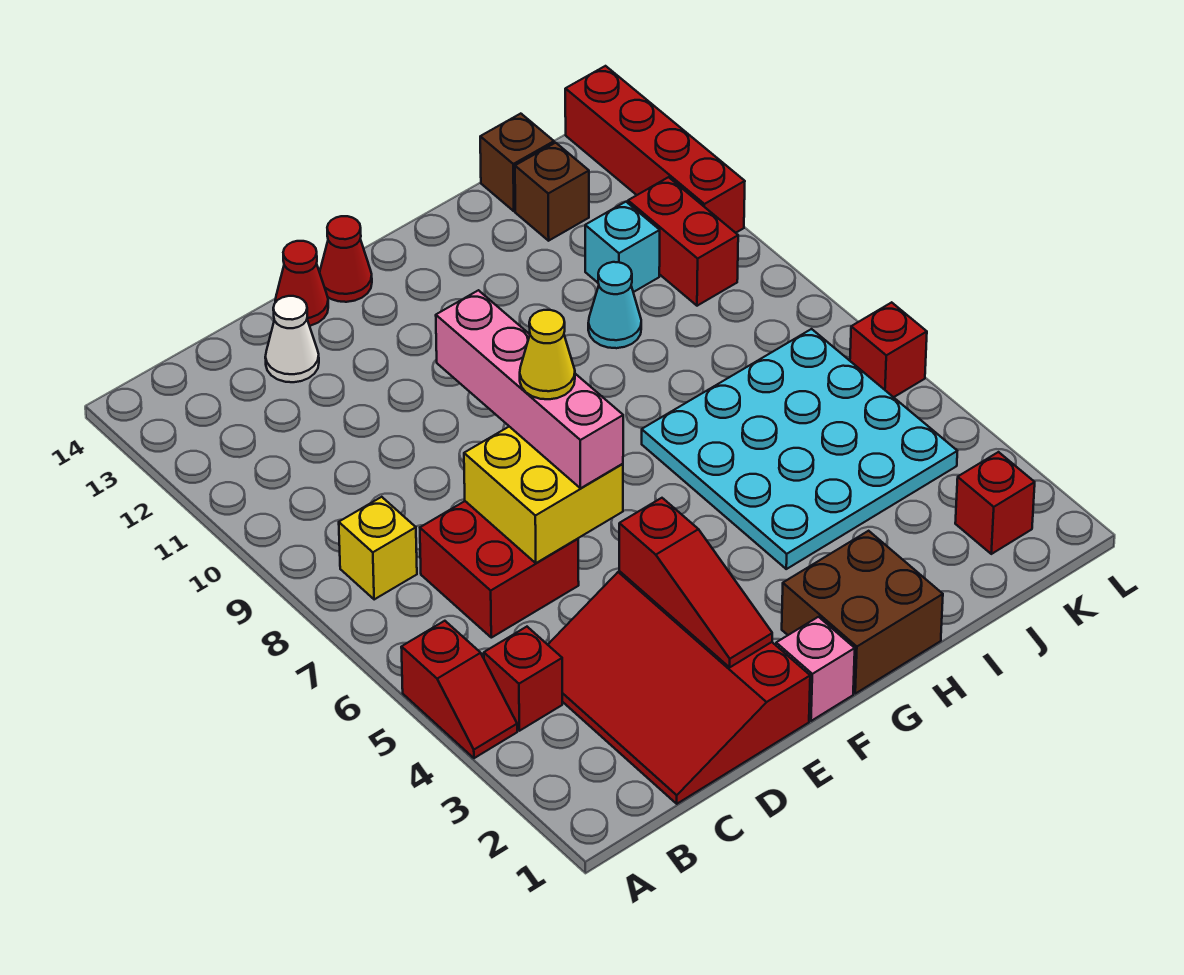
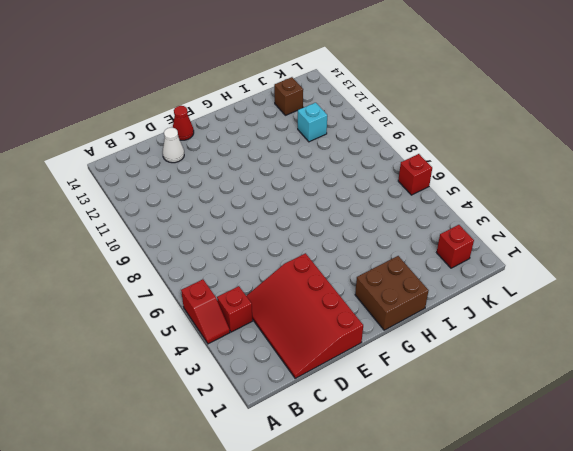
none -> yellow 1x1 brick [339,497,417,600]
none -> red 2x2 brick [420,501,579,638]
none -> pink 1x1 brick [776,617,855,721]

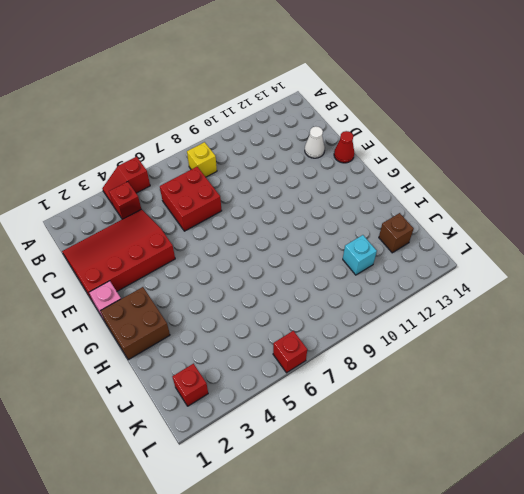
none -> red 1x1 cone [320,216,372,302]
none -> cyan 4x4 plate [642,329,957,569]
none -> cyan 1x1 cone [588,262,641,348]

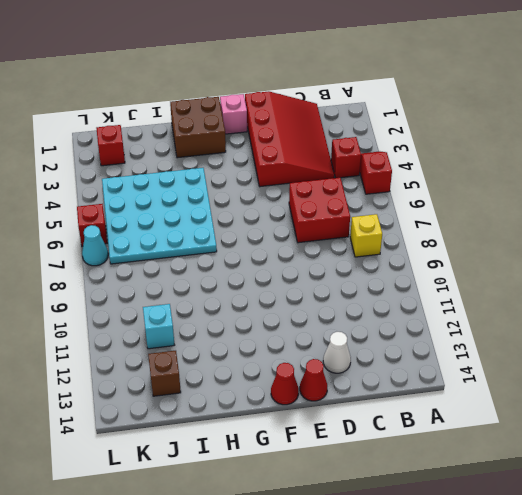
cyan 1x1 cone [82,225,108,266] -> cyan 1x1 cone moved to [588,262,641,348]
none -> brown 1x1 brick [480,114,554,211]
none -> red 1x2 brick [628,177,738,306]
none -> red 1x4 brick [565,66,745,233]

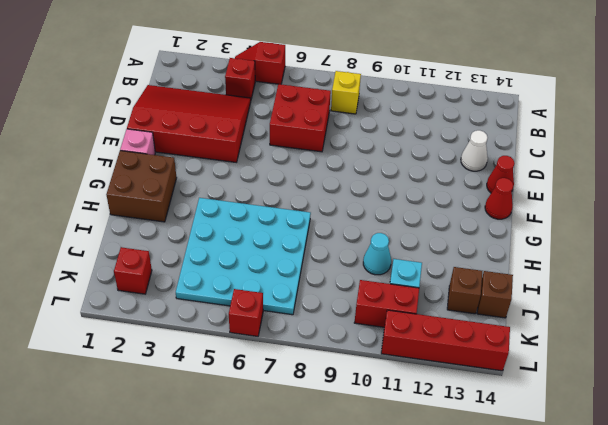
none -> yellow 2x2 brick [464,427,623,563]
none -> red 1x3 slope [619,498,772,667]
none -> pink 1x4 brick [436,290,623,488]

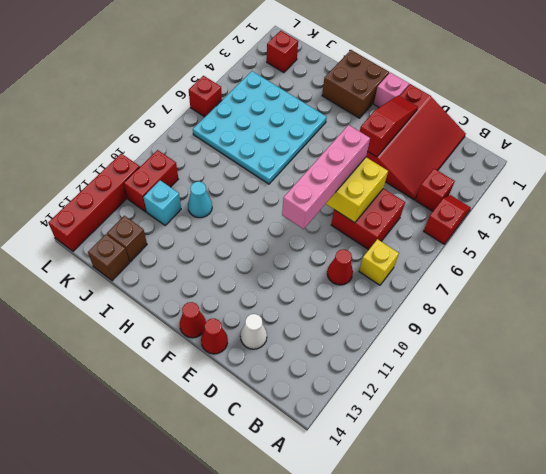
red 1x1 cone [327,249,353,285] -> none
none -> yellow 1x1 cone [520,310,575,399]

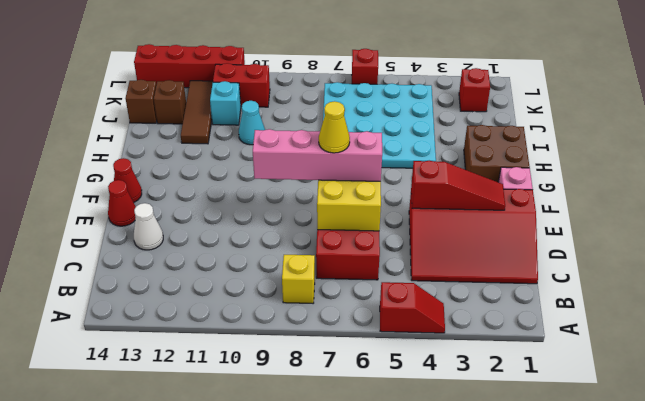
brown 1x3 tile [181,81,213,144] -> none
none -> red 1x1 brick [484,627,562,731]

